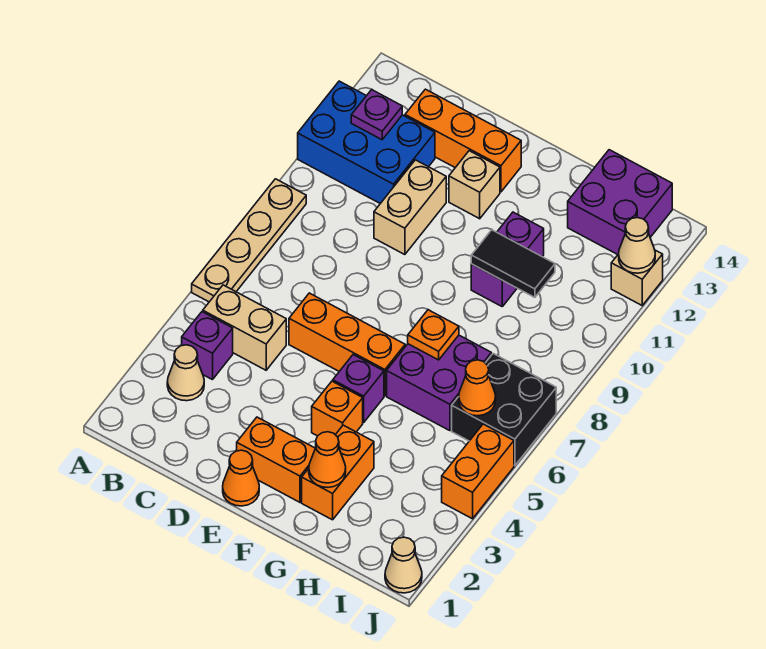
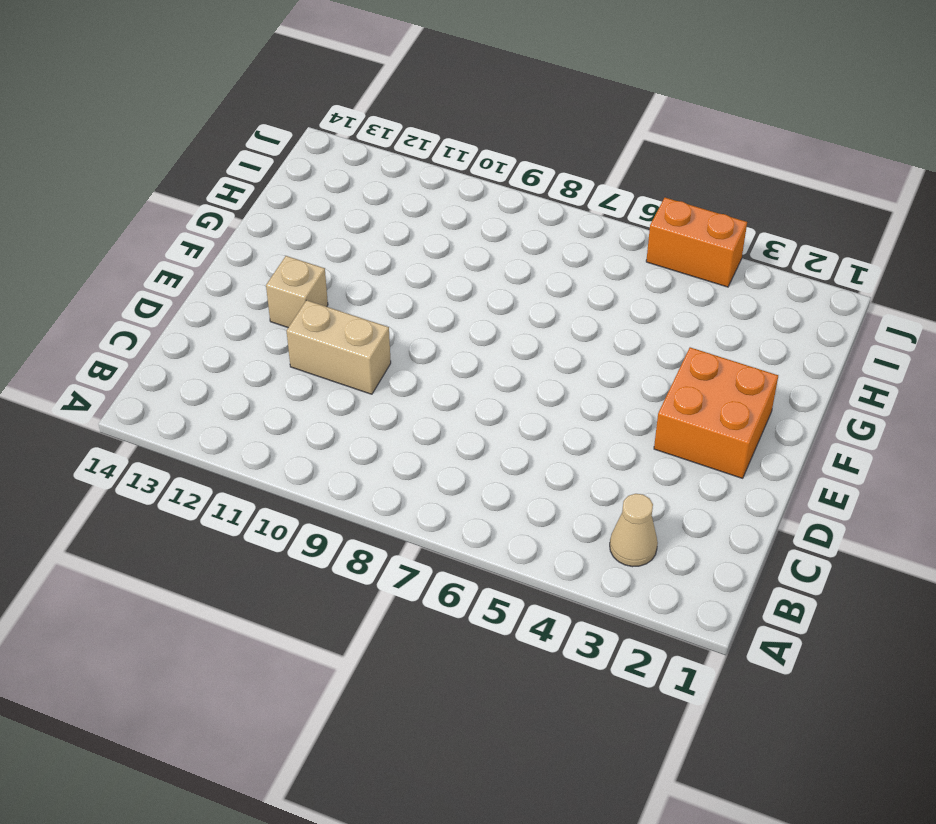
orange 2x2 brick [654,347,778,478] -> orange 1x2 brick [237,417,315,502]
none -> tan 1x4 plate [192,179,306,302]
none -> blue 2x3 brick [298,81,435,204]
none -> purple 1x1 brick [182,312,233,380]

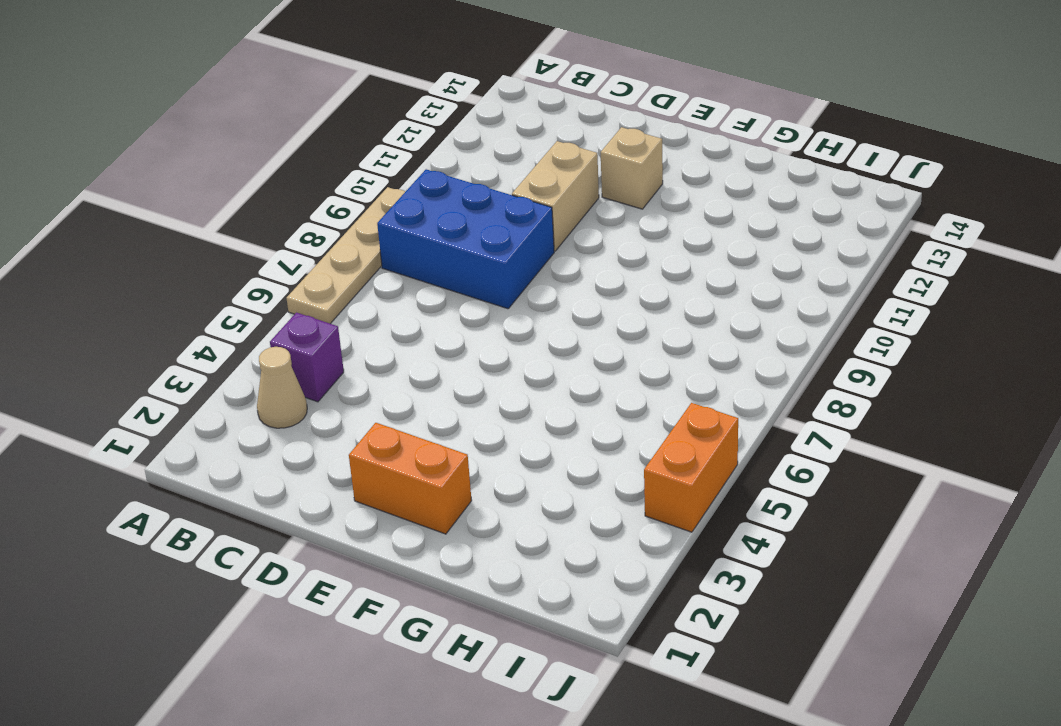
blue 2x3 brick [377,169,554,309] -> blue 2x3 brick moved to [298,81,435,204]
none -> tan 1x2 brick [203,285,286,370]
none -> orange 1x3 brick [405,89,521,192]
none -> orange 1x3 brick [289,293,405,396]

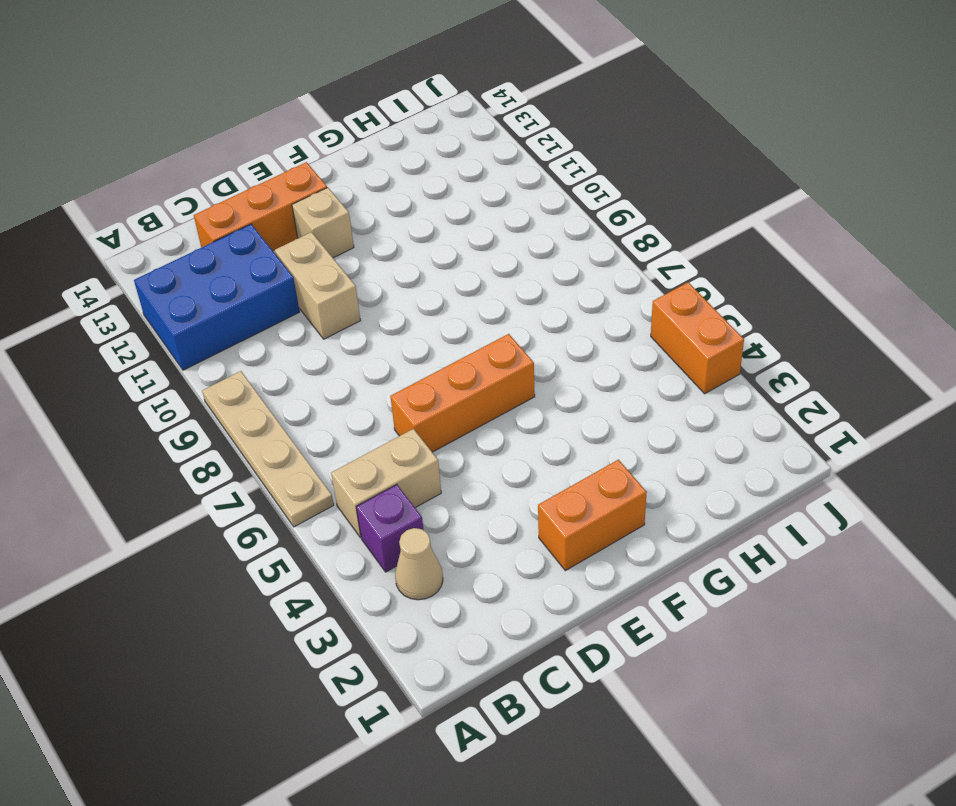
none -> orange 1x1 cone [223,450,259,506]
none -> orange 1x1 brick [312,381,363,436]
none -> purple 1x1 brick [333,355,384,422]

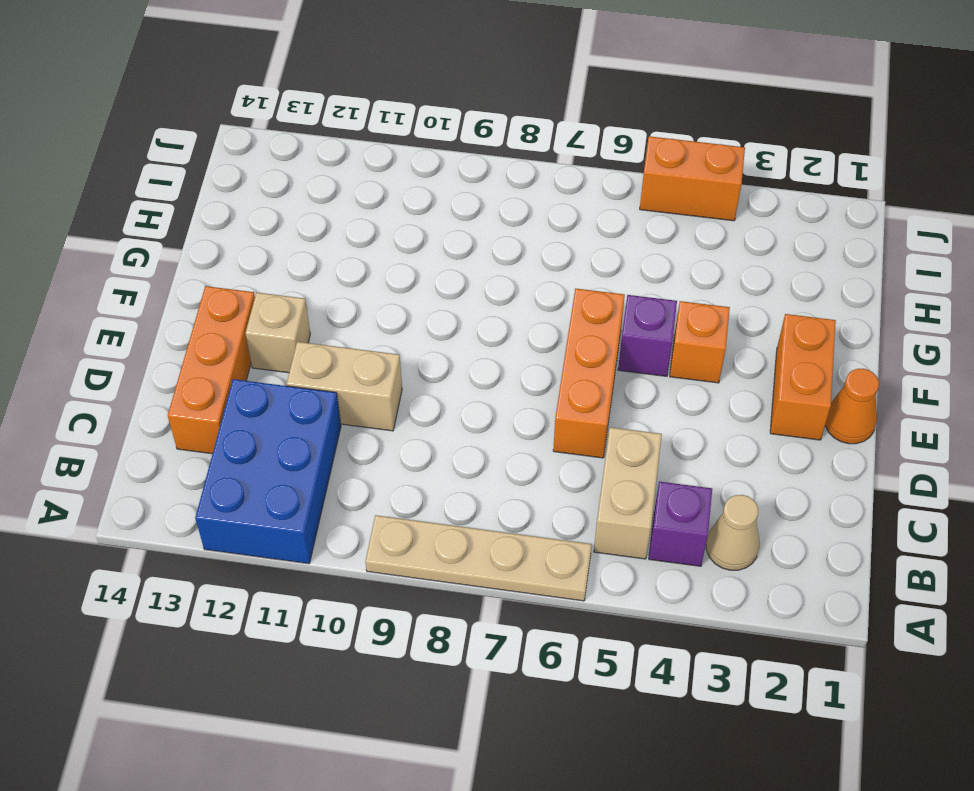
none -> orange 1x2 brick [302,425,374,520]
none -> purple 2x2 brick [387,335,491,431]
none -> purple 1x2 brick [471,212,544,306]

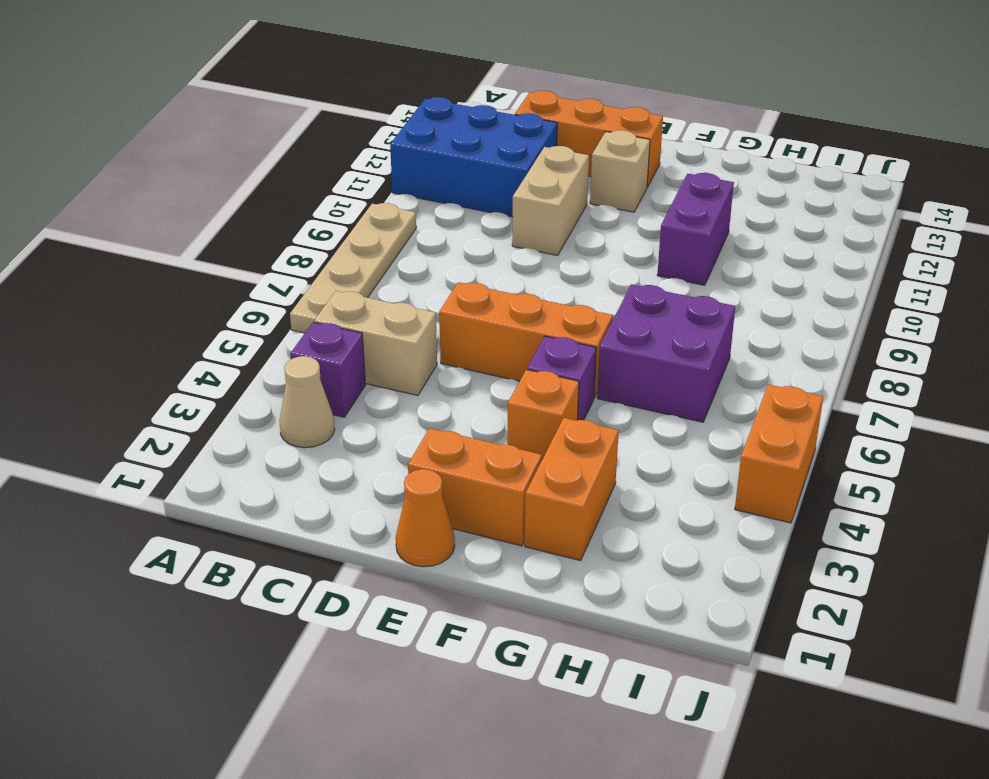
none -> purple 2x2 brick [568,150,672,255]
none -> black 2x2 brick [452,354,556,465]
none -> tan 1x1 cone [385,537,422,593]

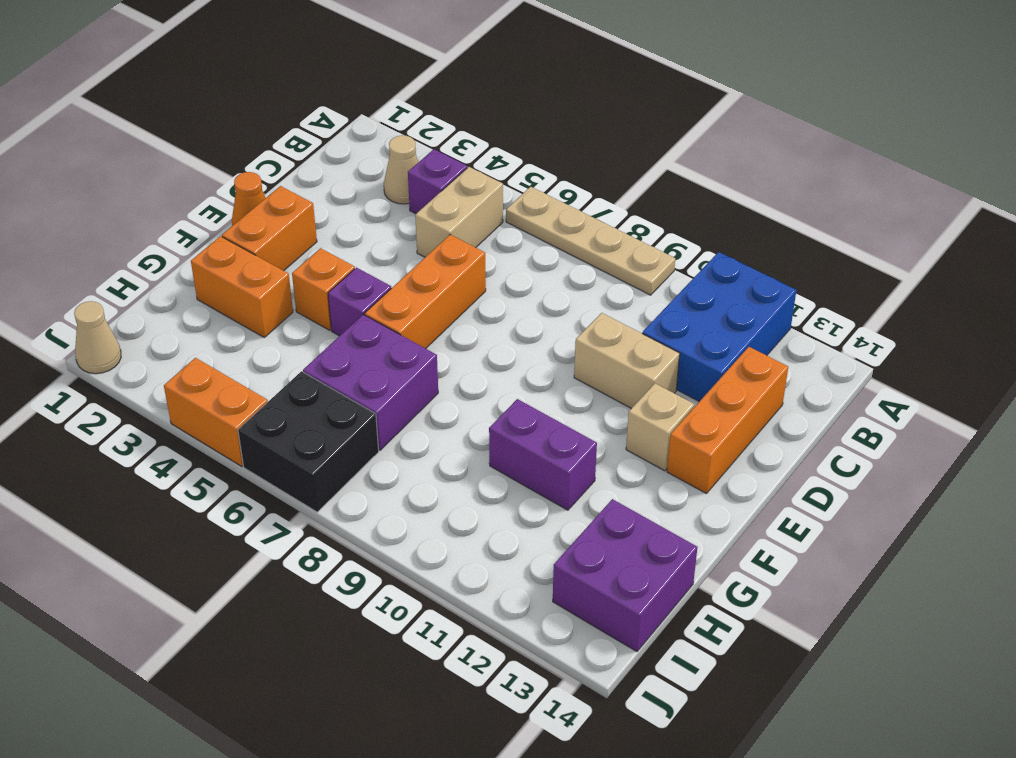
none -> tan 1x1 brick [611,250,663,305]
none -> purple 1x1 plate [351,90,402,140]
none -> orange 1x1 cone [309,432,346,487]

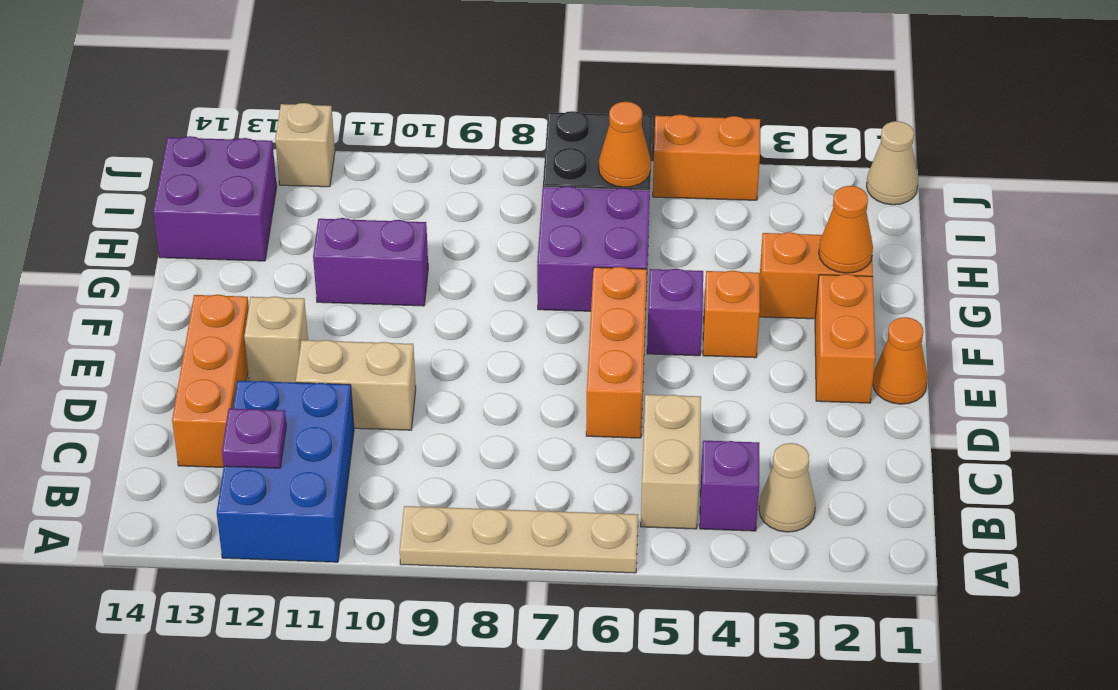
none -> orange 1x1 plate [408,310,459,360]
none -> black 1x2 tile [471,230,555,297]
none -> tan 1x1 cone [619,218,655,273]

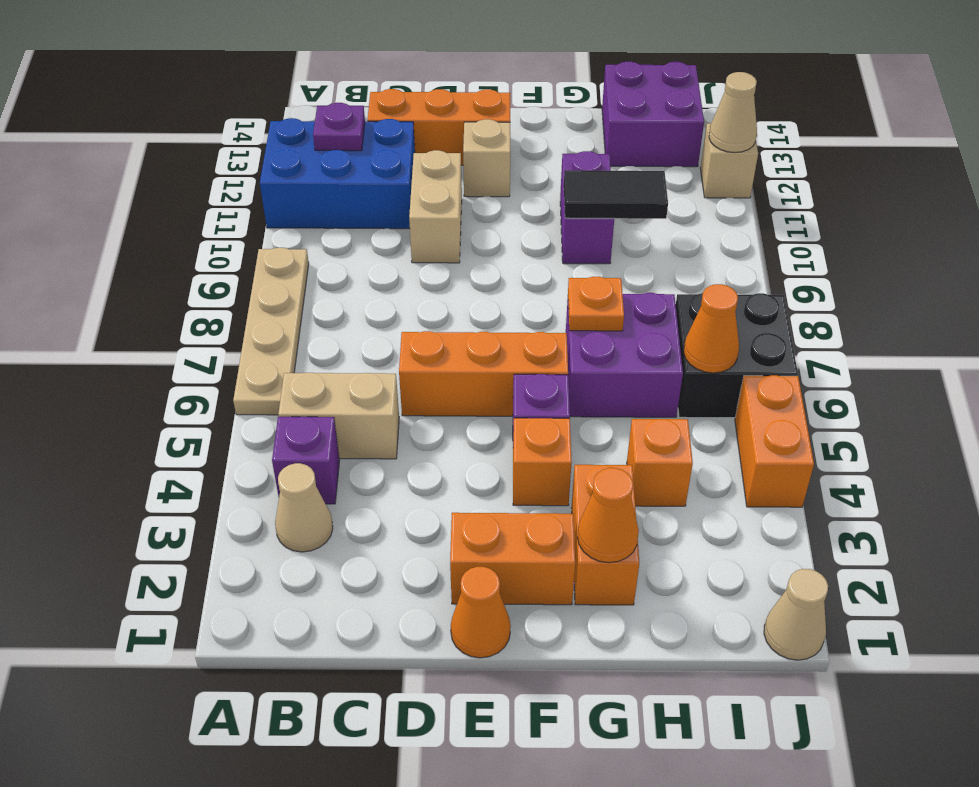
orange 1x1 brick [627,419,693,506] -> none

